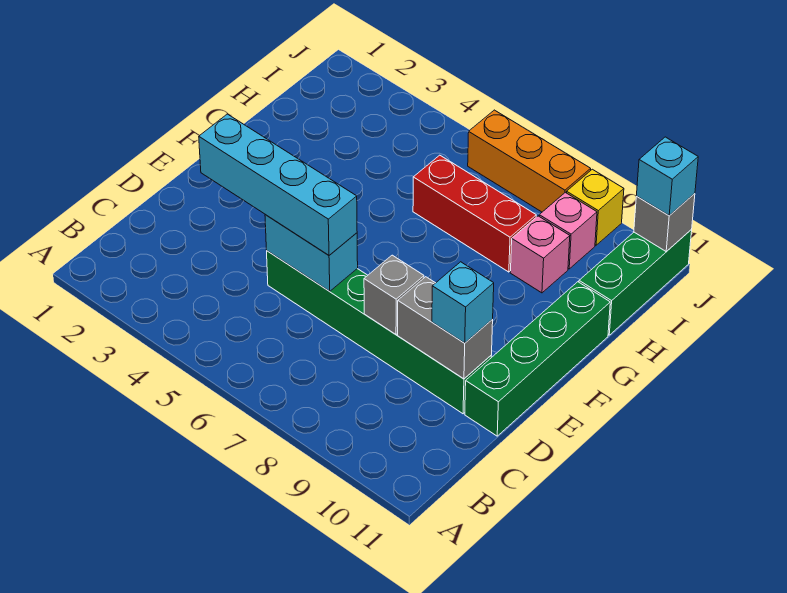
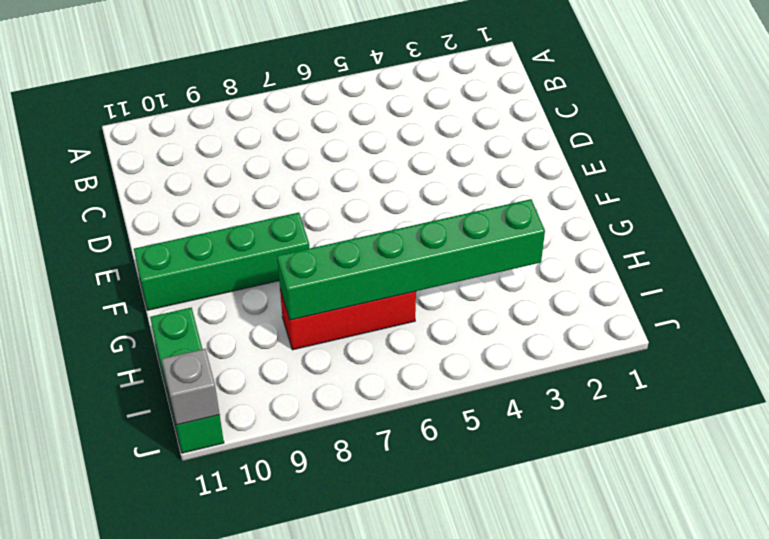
green 1x4 brick [134,213,309,310] -> green 1x4 brick turned to [465,282,610,436]
green 1x6 brick [277,199,545,320] -> green 1x6 brick moved to [267,251,492,414]
none -> pink 1x1 brick [510,216,570,293]
none -> pink 1x1 brick [539,192,597,269]
none -> orange 1x3 brick [468,110,591,212]

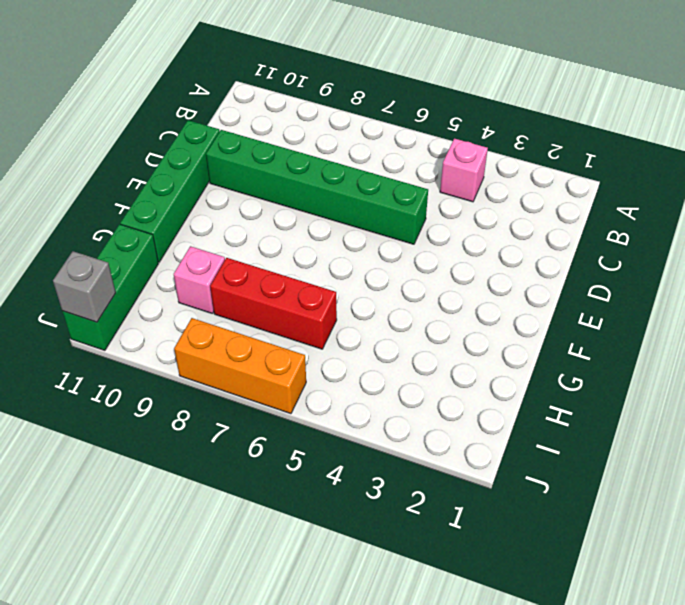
pink 1x1 brick [440,138,488,202] -> pink 1x1 brick moved to [539,192,597,269]
none -> yellow 1x1 brick [567,169,624,245]
none -> cyan 1x2 brick [265,215,358,291]
none -> grey 1x1 brick [364,255,424,334]

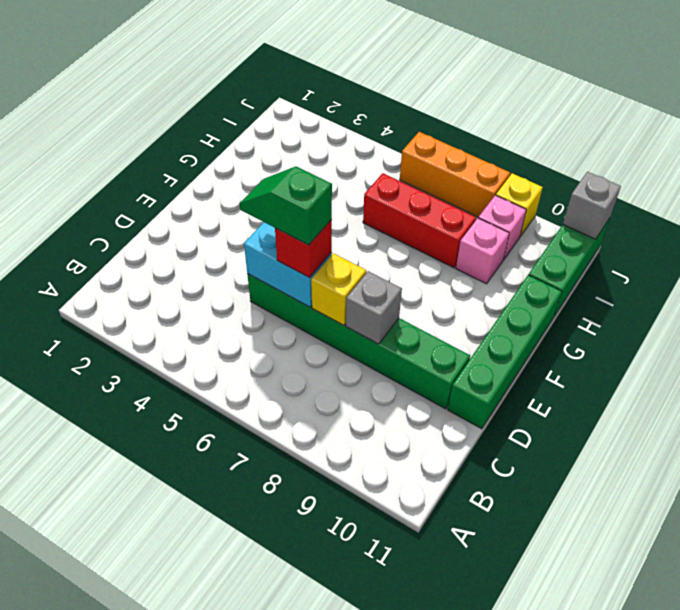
green 1x2 slope [239,167,332,245] -> none
red 1x1 brick [275,220,332,278] -> cyan 1x4 brick [199,114,357,255]
yellow 1x1 brick [311,253,366,325] -> none
none -> grey 1x2 brick [398,277,493,379]
none -> cyan 1x1 brick [432,262,494,343]
none -> cyan 1x1 brick [636,137,698,216]

